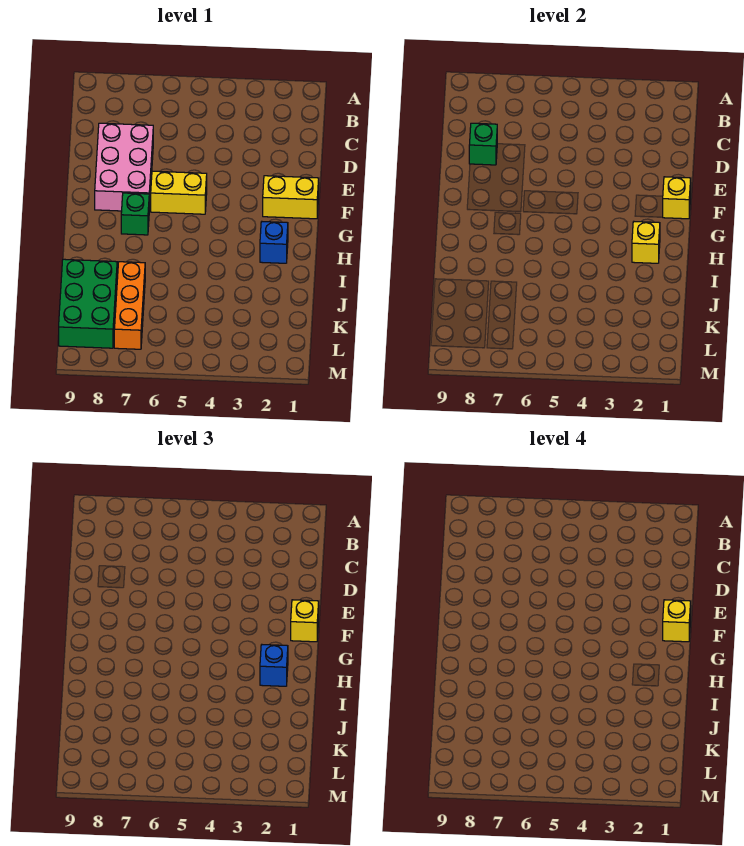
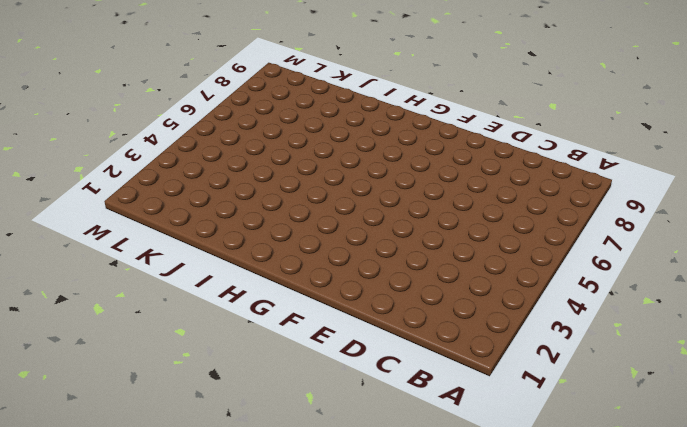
none -> pink 2x3 brick [95,123,153,211]
none -> yellow 1x2 brick [263,176,319,219]
none -> yellow 1x2 brick [151,171,207,214]

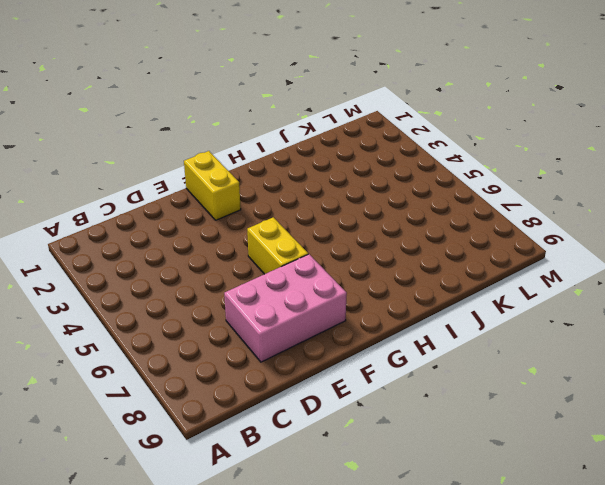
none -> green 1x1 brick [121,193,149,235]
none -> blue 1x1 brick [260,222,288,263]
none -> orange 1x3 brick [114,262,145,349]

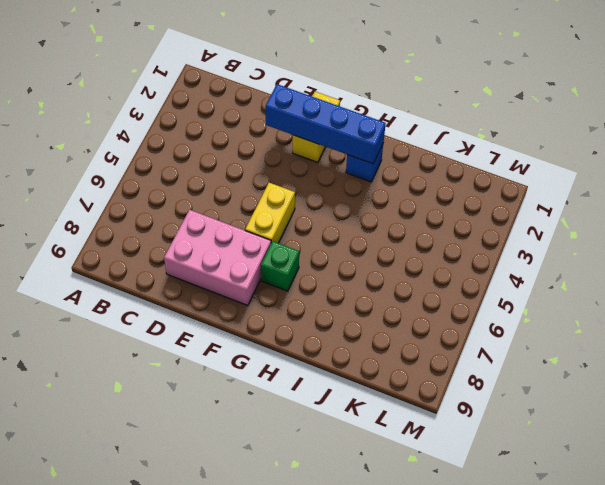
blue 1x4 brick [266,84,386,164] -> yellow 1x1 brick [632,222,660,263]
none -> orange 1x3 brick [114,262,145,349]
none -> green 2x3 brick [59,259,117,348]
none -> green 1x1 brick [469,123,497,165]

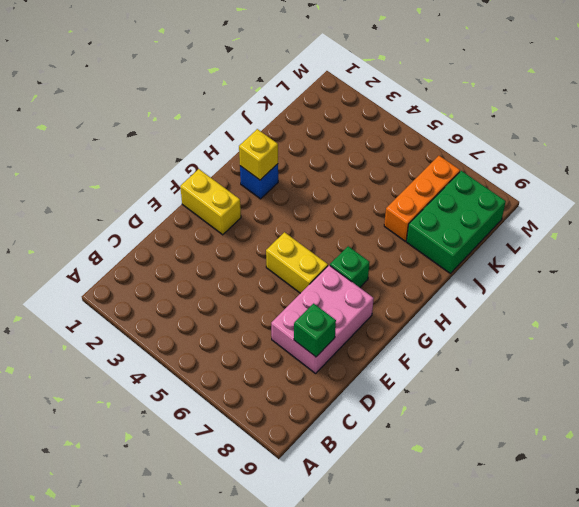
none -> yellow 1x1 brick [663,177,691,219]
none -> yellow 1x1 brick [291,600,319,642]
none -> blue 1x1 brick [260,645,288,686]

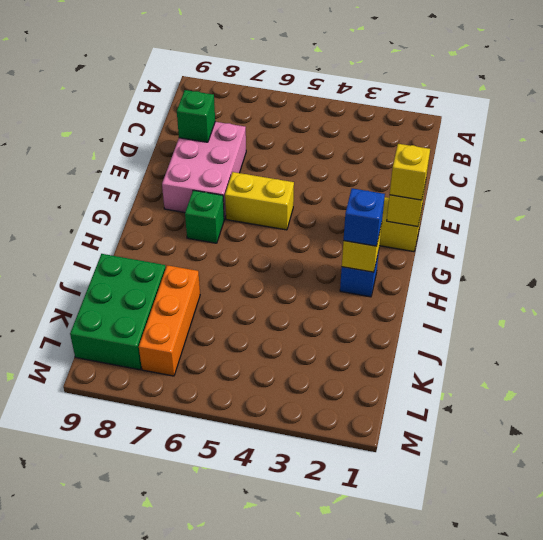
none -> yellow 1x1 brick [663,600,691,642]

